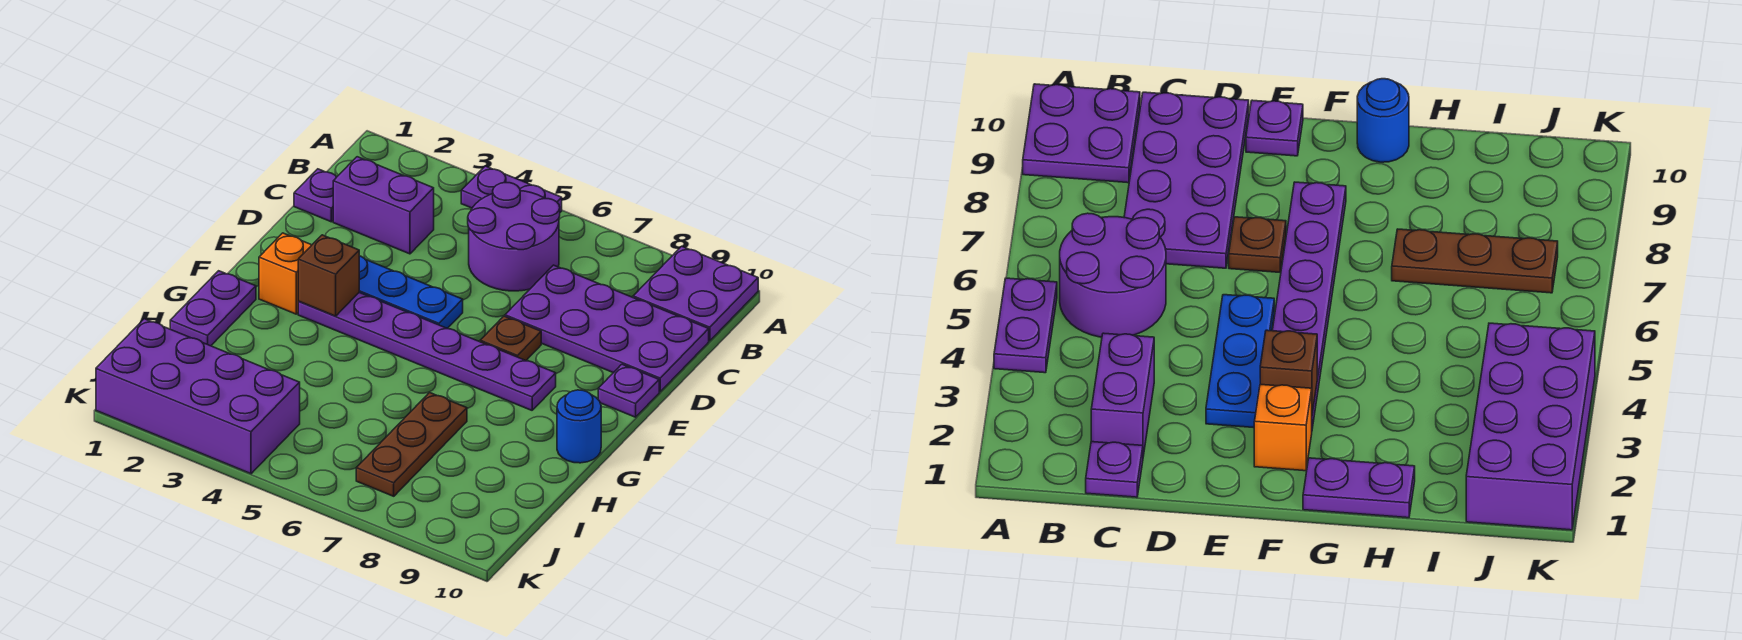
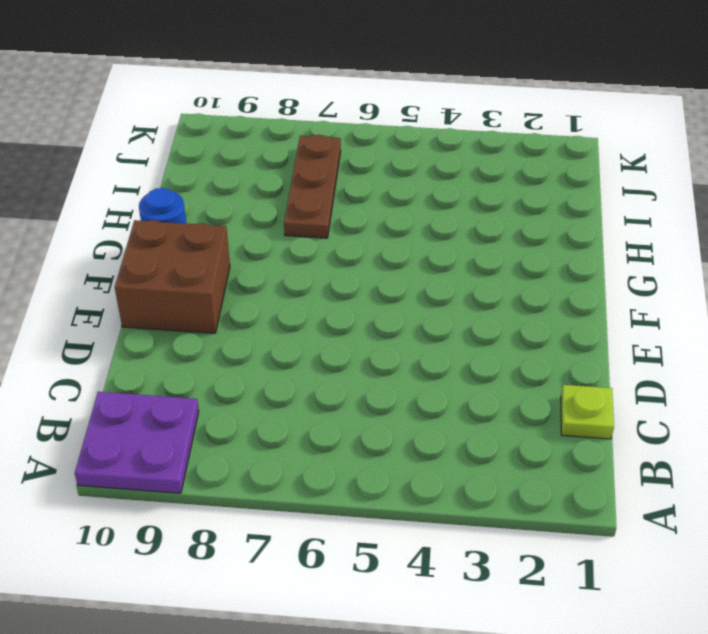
lime 1x1 plate [561,385,614,439] -> purple 1x1 plate [294,169,336,222]
brown 2x2 brick [115,220,230,333] -> purple 1x1 plate [598,364,659,417]
none -> purple 1x2 plate [461,166,562,212]
none -> purple 2x2 round brick [468,183,560,291]
none -> purple 1x2 brick [333,157,434,254]

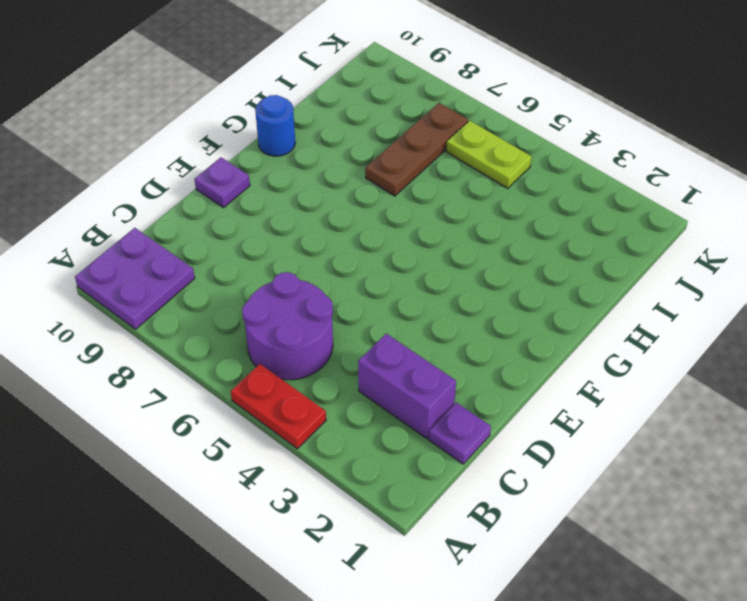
red 1x2 plate [231,364,326,449] -> purple 1x2 plate [461,166,562,212]
lime 1x2 plate [446,121,532,188] -> none
none -> purple 2x4 plate [505,265,709,392]
none -> blue 1x3 plate [359,256,463,329]
none -> brown 1x1 plate [480,316,541,360]

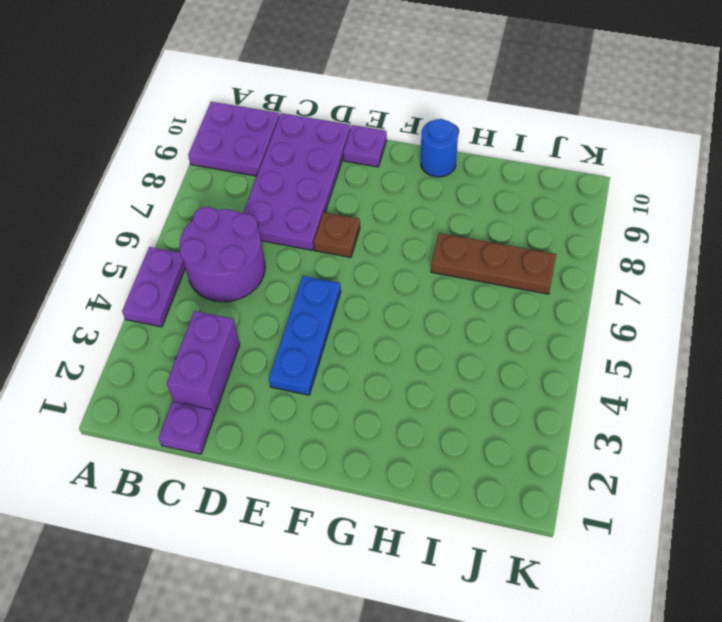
none -> orange 1x1 brick [259,233,311,314]
none -> purple 1x6 plate [298,293,556,410]
none -> purple 1x2 plate [170,271,256,346]

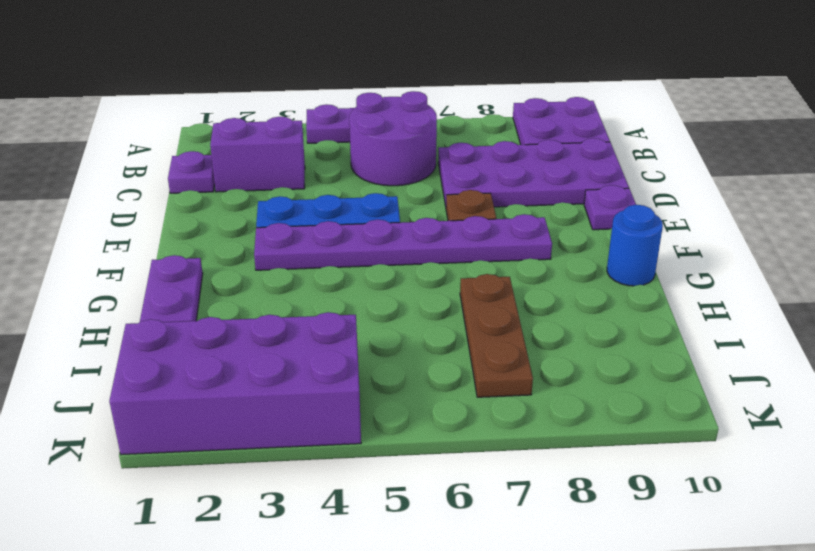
none -> orange 1x1 brick [259,233,311,314]
none -> brown 1x1 brick [298,235,359,316]

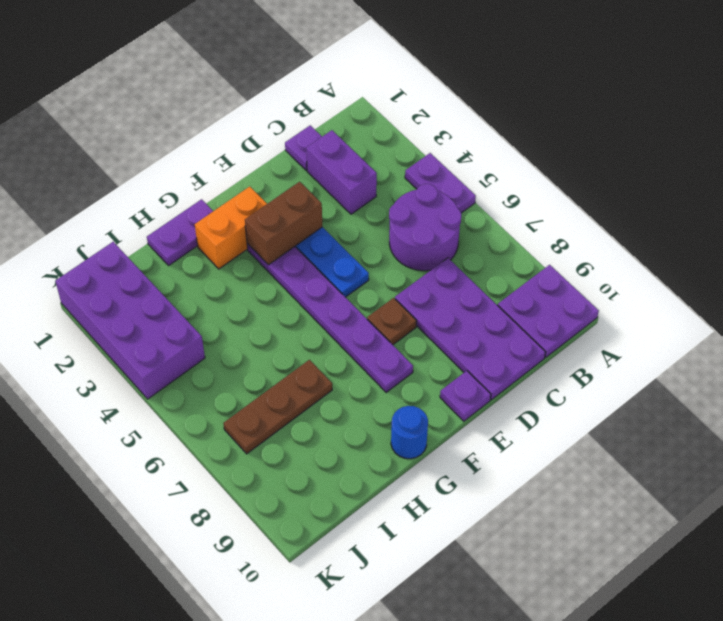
brown 1x2 brick [245,182,322,265] -> brown 1x1 brick [298,235,359,316]
orange 1x2 brick [195,187,267,269] -> orange 1x1 brick [259,233,311,314]

